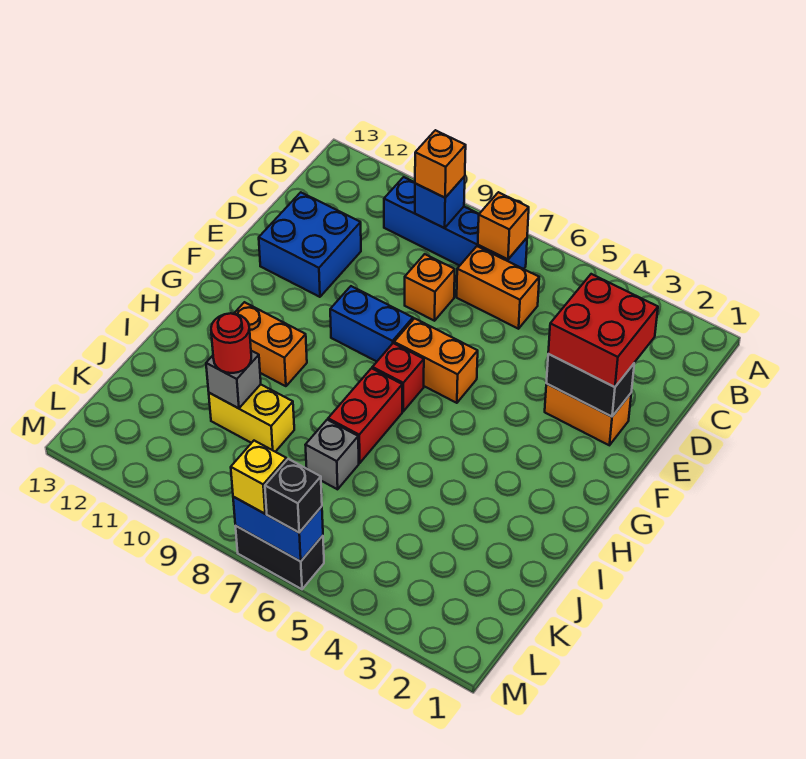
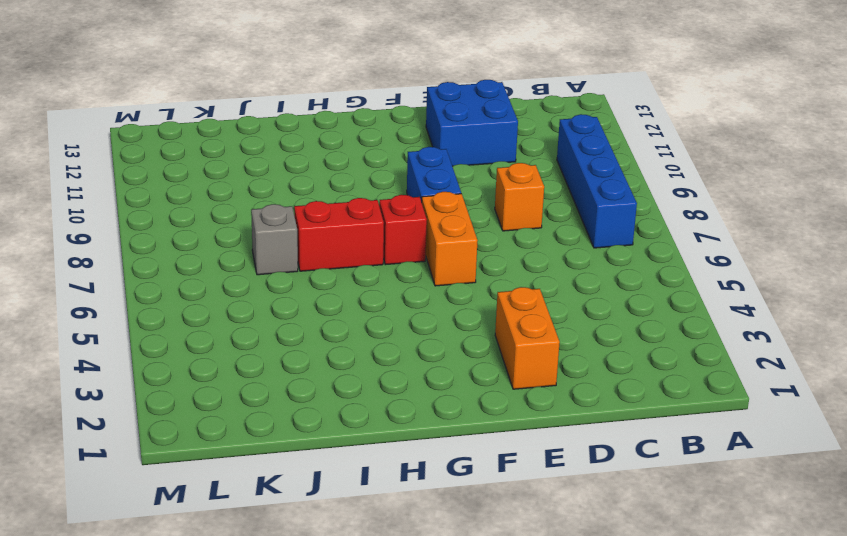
none -> orange 1x2 brick [457,246,539,329]
none -> orange 1x2 brick [234,302,307,386]
none -> yellow 1x2 brick [209,384,294,452]

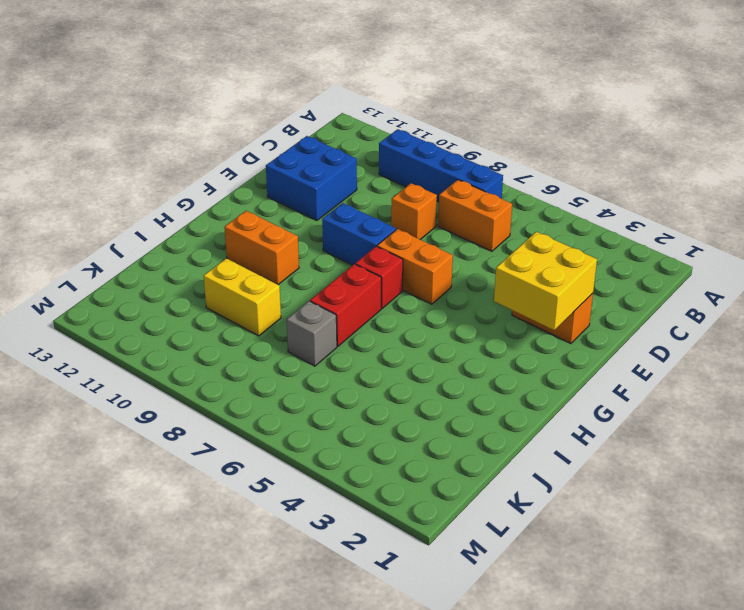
yellow 2x2 brick [494,232,597,330] -> black 1x2 brick [546,354,634,417]
none -> black 1x2 brick [235,526,324,589]
none -> orange 1x1 brick [478,192,529,259]
none -> blue 1x1 brick [415,176,465,228]

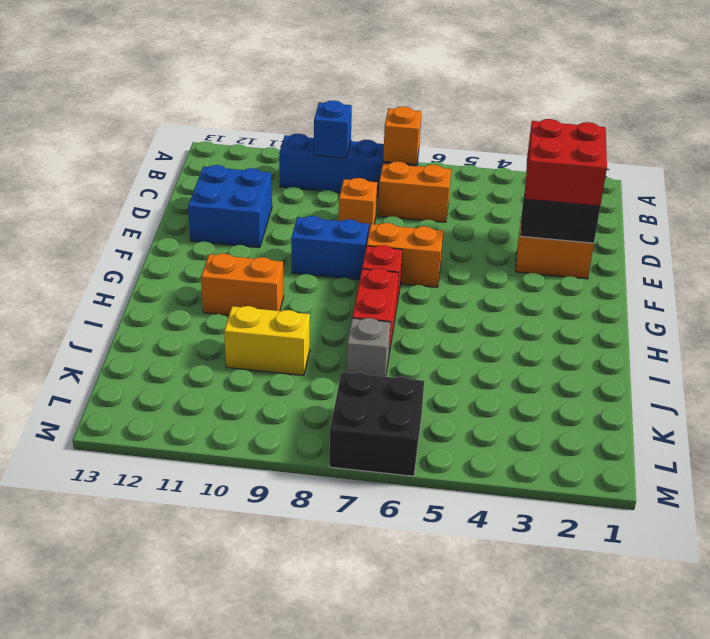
black 2x2 brick [329,372,424,476] -> black 1x2 brick [235,526,324,589]
none -> grey 1x1 brick [206,351,261,408]
none -> blue 1x2 brick [233,497,323,561]
none -> orange 1x1 brick [415,130,466,198]

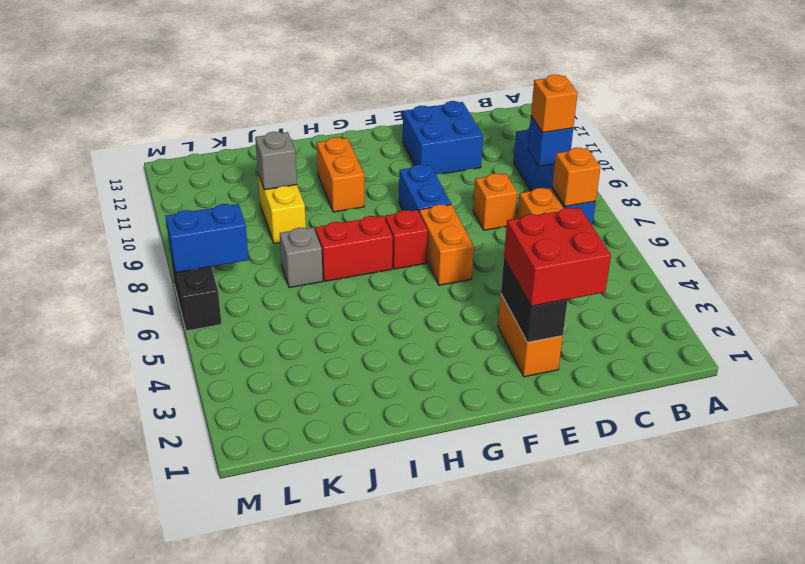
blue 1x2 brick [166,204,249,273] -> blue 1x2 brick turned to [233,497,323,561]
none -> red 1x1 round brick [211,313,251,373]
none -> black 1x1 brick [265,459,322,532]
none -> yellow 1x1 brick [231,441,287,514]

